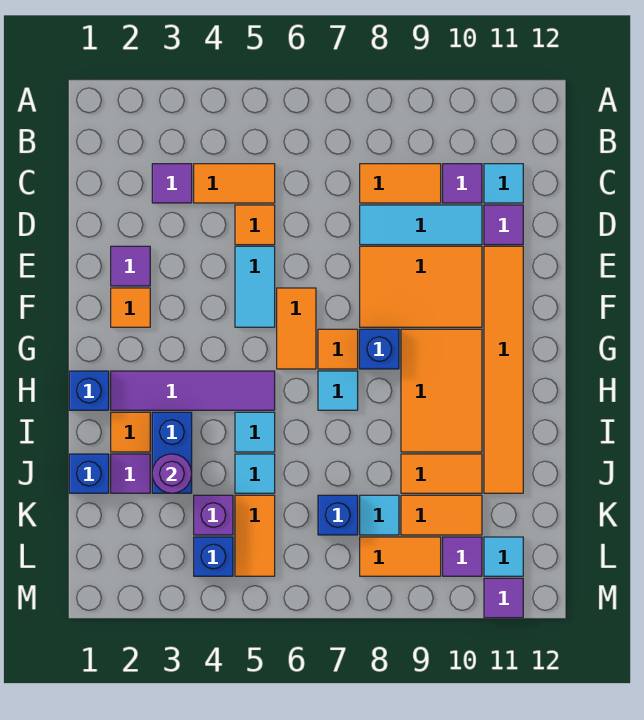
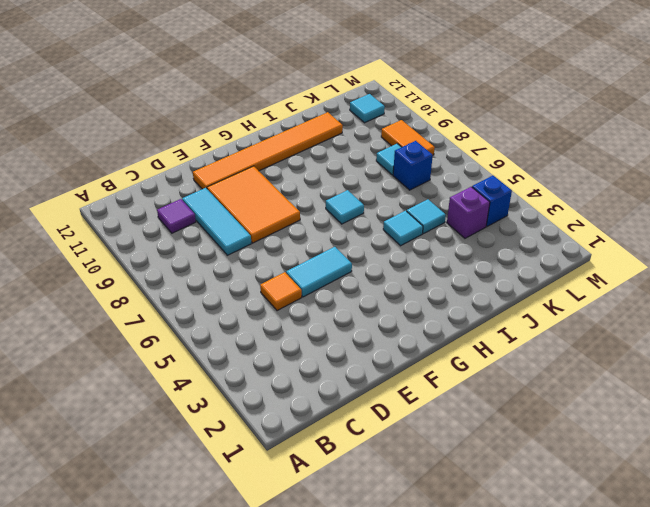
none -> purple 1x1 tile [152,164,192,203]
none -> orange 1x2 tile [194,164,275,203]
none -> orange 1x2 tile [360,164,441,203]
none -> cyan 1x1 tile [484,164,523,203]

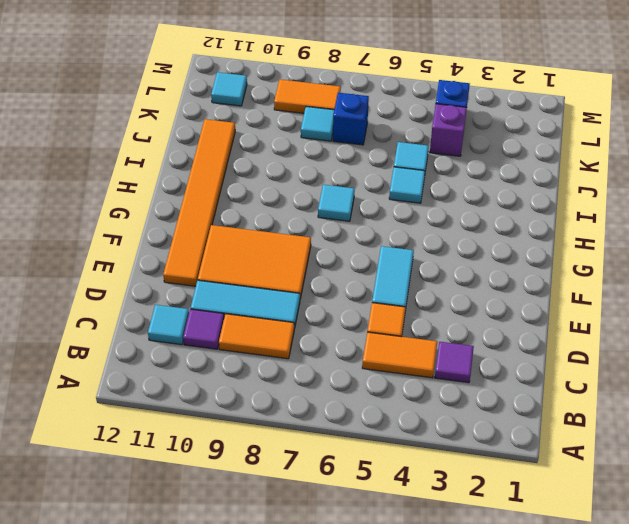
none -> purple 1x1 tile [484,205,523,245]
none -> purple 1x1 tile [111,246,150,286]
none -> orange 1x1 tile [111,288,150,327]
none -> orange 1x2 tile [277,288,316,369]

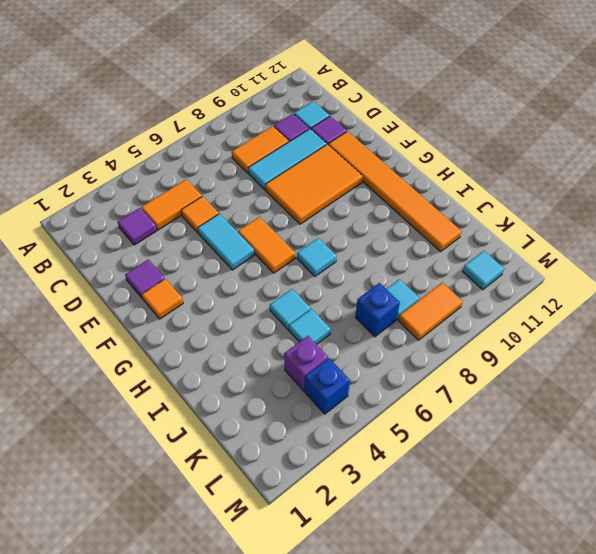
none -> orange 1x1 tile [318,329,358,369]
none -> blue 1x1 brick [360,329,399,369]
none -> orange 2x3 tile [401,329,482,452]
none -> blue 1x1 brick [69,371,109,410]

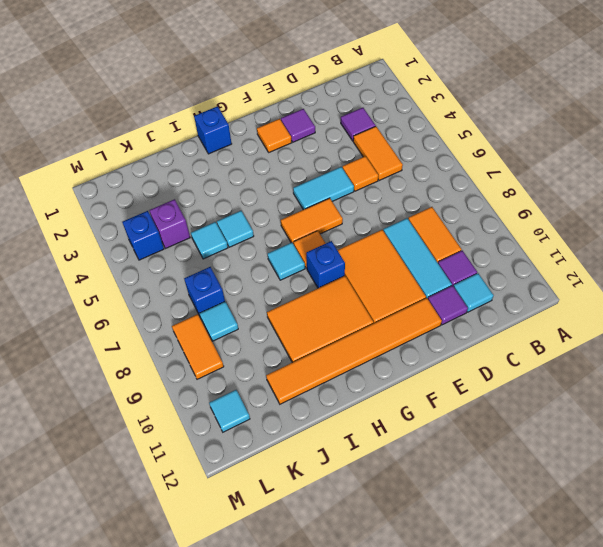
none -> purple 1x4 tile [111,371,275,410]
none -> orange 1x1 tile [111,412,150,452]
none -> blue 1x2 brick [152,412,192,493]
none -> blue 1x1 brick [69,454,109,493]

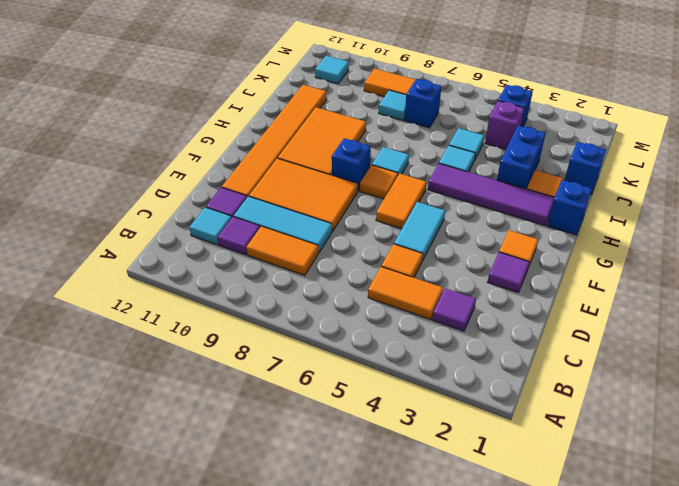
none -> purple 1x1 tile [111,454,150,493]
none -> orange 1x2 tile [401,454,482,493]
none -> orange 1x2 tile [235,495,275,576]
none -> orange 1x2 tile [401,495,482,535]

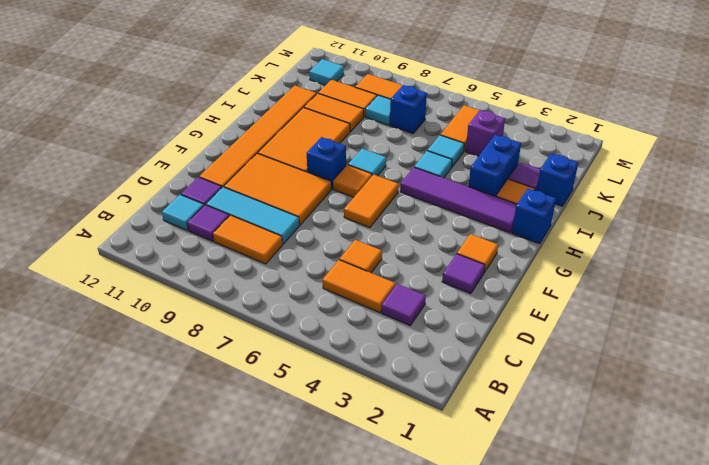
none -> cyan 1x2 tile [235,246,275,327]
none -> blue 1x1 brick [194,537,233,576]
none -> purple 1x1 tile [443,537,482,576]
none -> purple 1x1 tile [484,578,523,618]

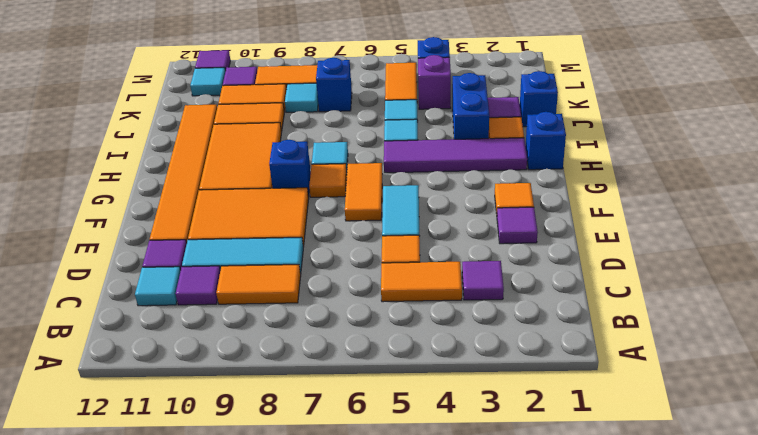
none -> purple 1x1 round brick [152,454,192,493]

